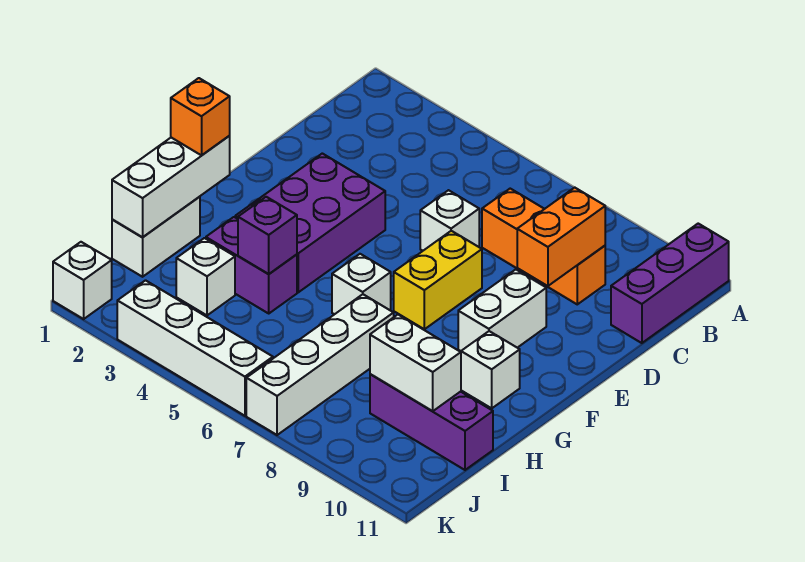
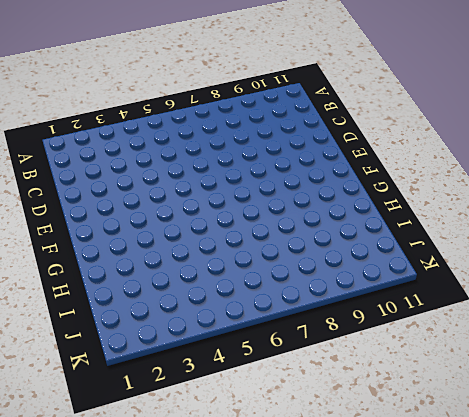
none -> purple 1x3 brick [611,224,729,343]
none -> orange 1x3 brick [482,189,605,304]
none -> white 1x1 brick [420,190,479,251]

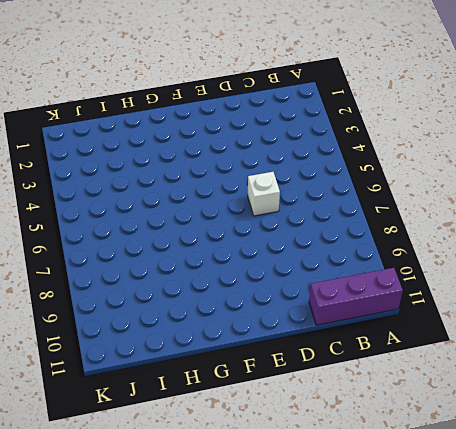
none -> orange 1x3 brick [482,189,605,304]
none -> purple 2x3 brick [235,153,385,292]
none -> yellow 1x2 brick [394,231,482,329]

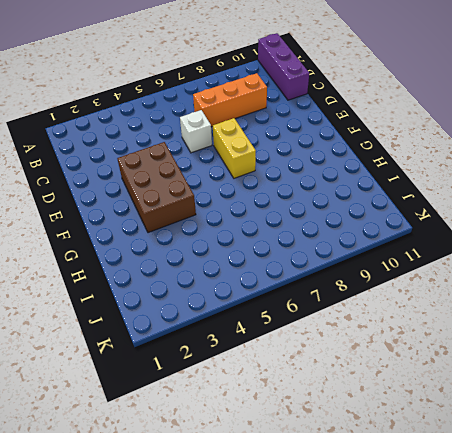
brown 2x3 brick [117,142,196,233] -> purple 2x3 brick [235,153,385,292]
none -> white 1x2 brick [458,269,546,351]
none -> white 1x1 brick [332,254,391,314]
none -> white 1x1 brick [461,331,520,408]

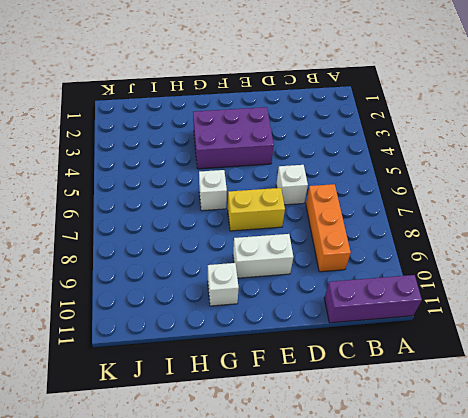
none -> white 1x2 brick [112,197,200,277]
none -> purple 1x2 brick [206,217,297,313]
none -> white 1x4 brick [246,294,394,435]

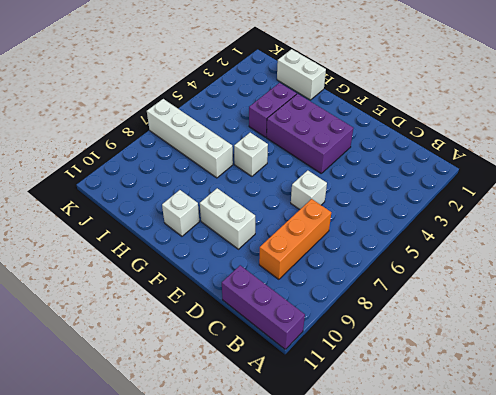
none -> yellow 1x2 brick [394,231,482,329]
none -> white 1x1 brick [176,238,235,315]
none -> purple 1x3 brick [370,374,493,470]

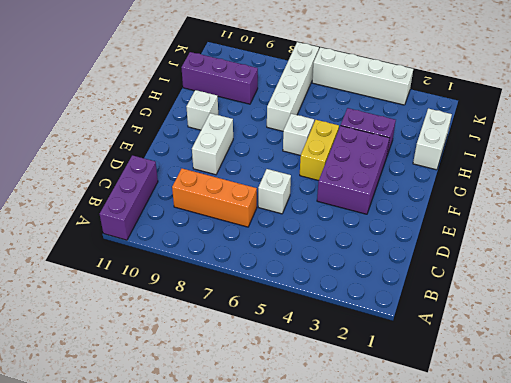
yellow 1x2 brick [300,120,339,181] -> yellow 1x2 brick moved to [394,231,482,329]
none -> white 1x1 brick [176,238,235,315]
none -> white 1x1 brick [53,242,112,319]
none -> orange 1x2 brick [517,187,605,286]

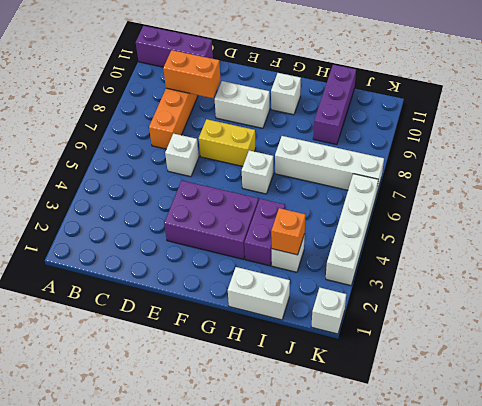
orange 1x1 brick [271,208,305,255] -> orange 1x1 brick moved to [171,78,230,155]
none -> white 1x3 brick [112,136,230,237]
none -> purple 1x1 brick [238,197,297,274]
none -> white 1x2 brick [370,315,461,411]

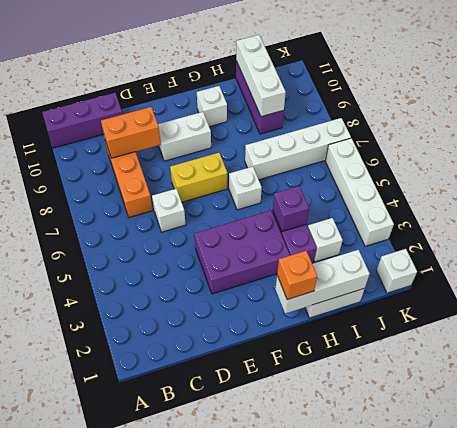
white 1x3 brick [236,35,286,117] -> white 1x2 brick [370,315,461,411]

